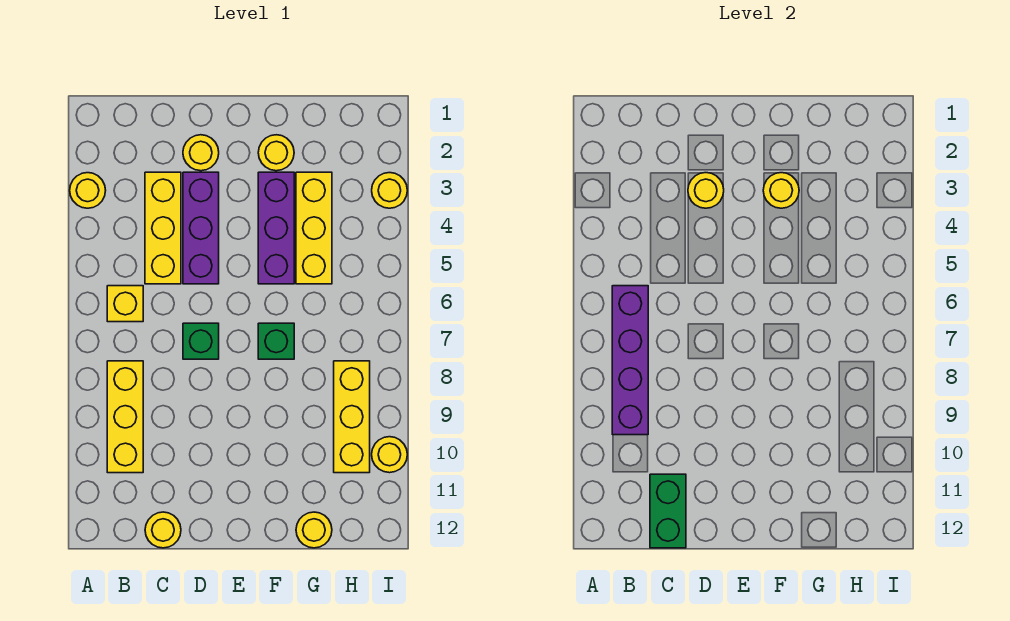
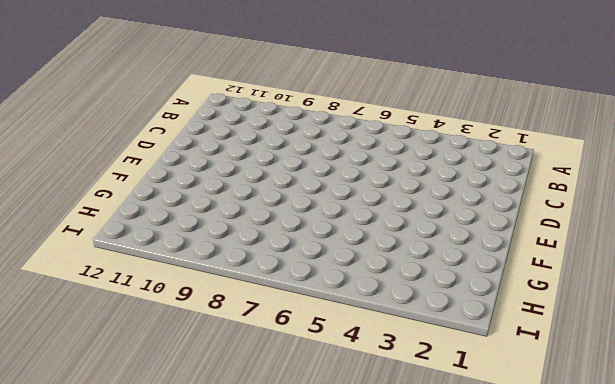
none -> yellow 1x1 round brick [70,173,106,208]
none -> yellow 1x1 brick [107,286,143,322]
none -> yellow 1x3 brick [107,361,143,473]

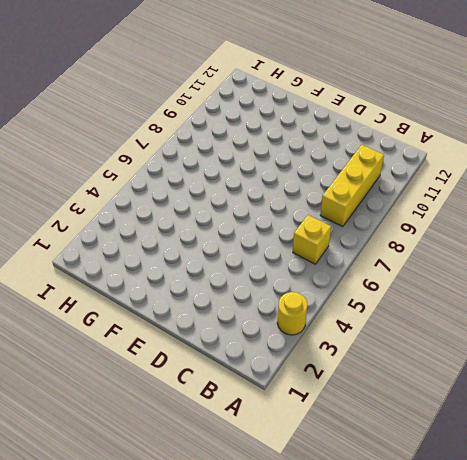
none -> yellow 1x3 brick [145,172,181,284]
none -> yellow 1x1 round brick [145,512,181,548]
none -> yellow 1x1 round brick [183,135,219,171]

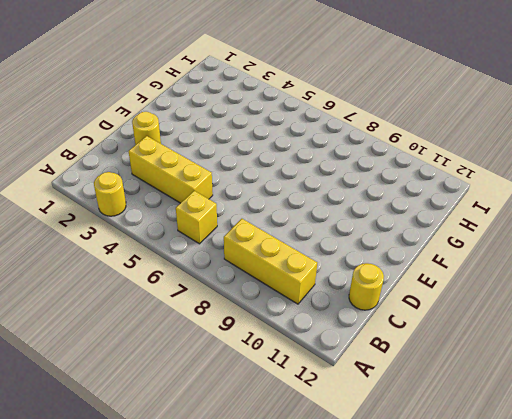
none -> purple 1x3 brick [183,172,219,284]
none -> green 1x1 brick [183,323,219,359]
none -> yellow 1x1 round brick [258,135,294,171]

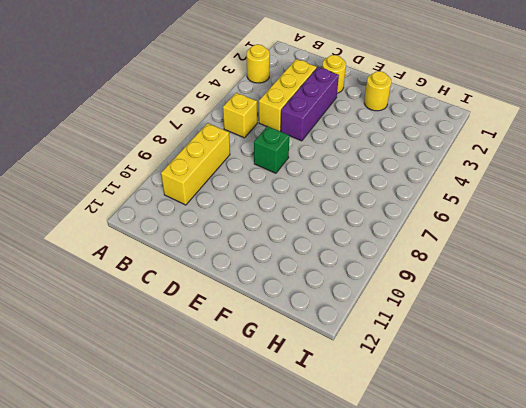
none -> yellow 1x1 round brick [145,512,181,548]
none -> purple 1x3 brick [258,172,294,284]
none -> green 1x1 brick [258,323,294,359]

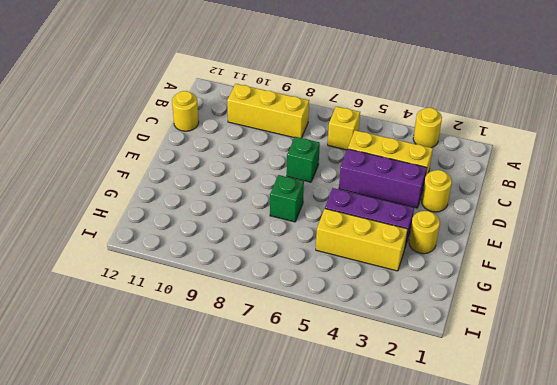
none -> yellow 1x1 round brick [296,512,332,548]
none -> yellow 1x3 brick [334,361,370,473]
none -> yellow 1x1 round brick [372,173,407,208]

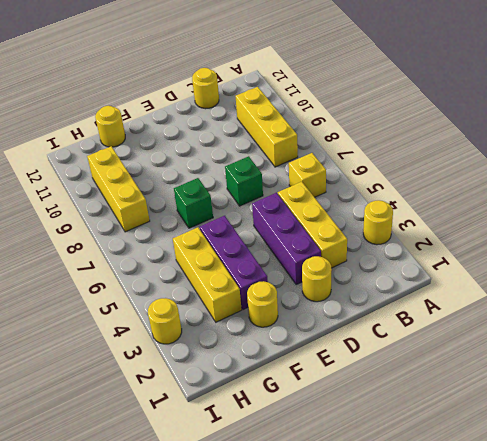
none -> yellow 1x1 round brick [372,437,407,473]
none -> purple 1x4 brick [612,286,648,435]
none -> green 1x2 brick [650,474,686,548]

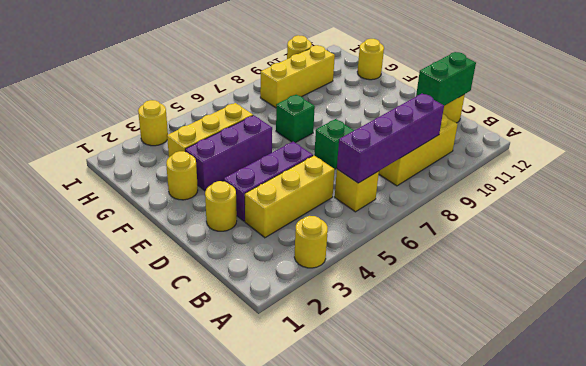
none -> yellow 1x1 round brick [688,173,724,208]
none -> yellow 1x1 round brick [763,173,799,208]

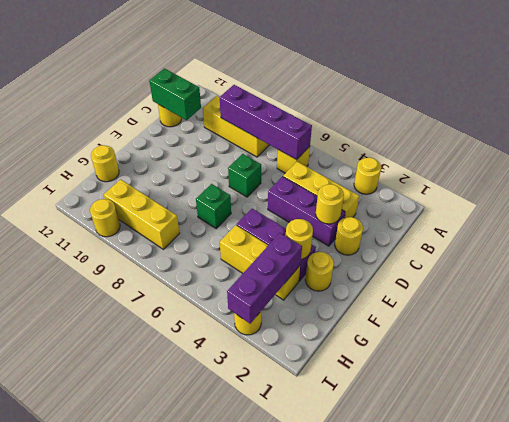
purple 1x3 brick [227,233,302,323] -> none

